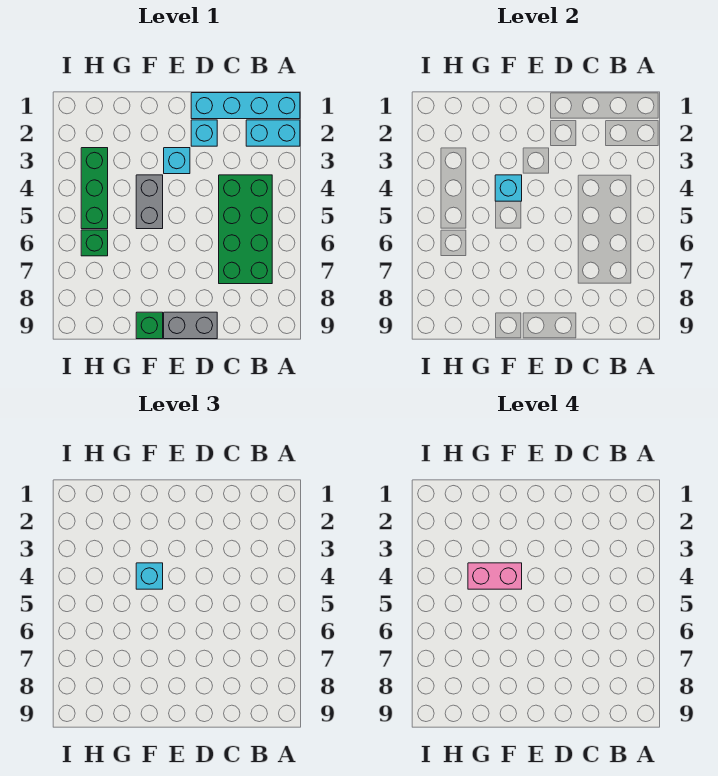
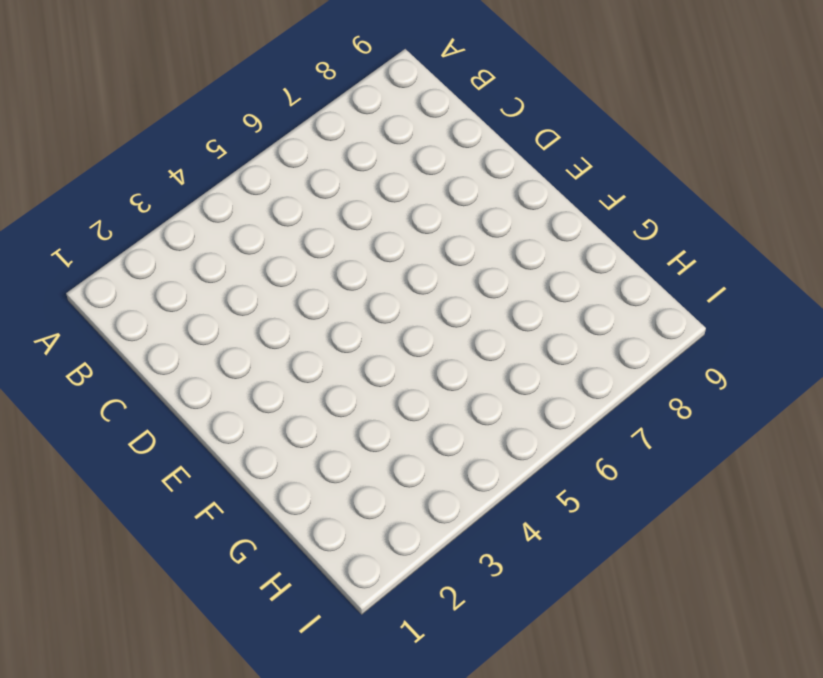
none -> cyan 1x4 brick [191,93,300,119]
none -> cyan 1x2 brick [246,120,300,146]
none -> green 2x4 brick [219,175,272,284]

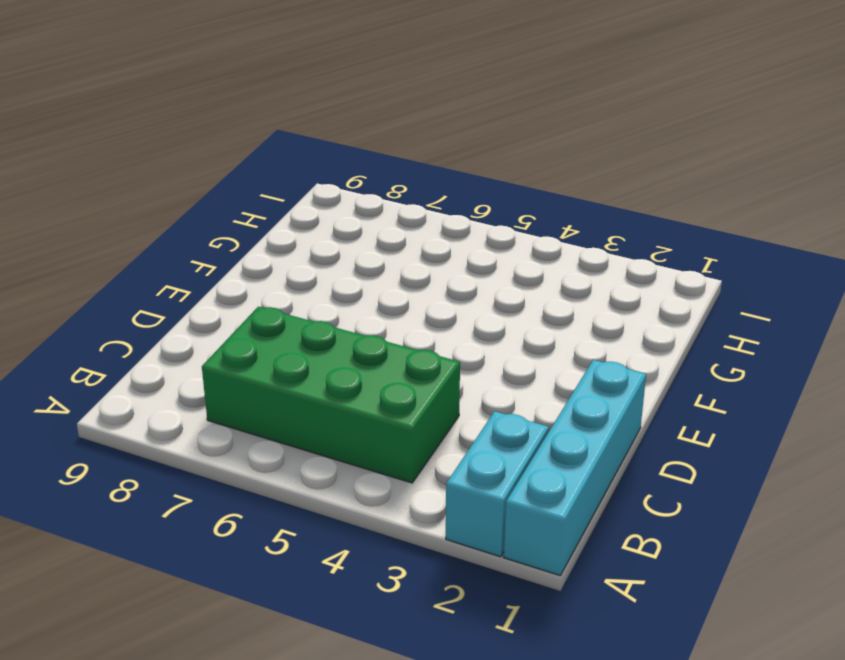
none -> cyan 1x1 brick [191,120,217,146]
none -> grey 1x2 brick [164,312,217,339]
none -> cyan 1x1 brick [164,148,190,174]

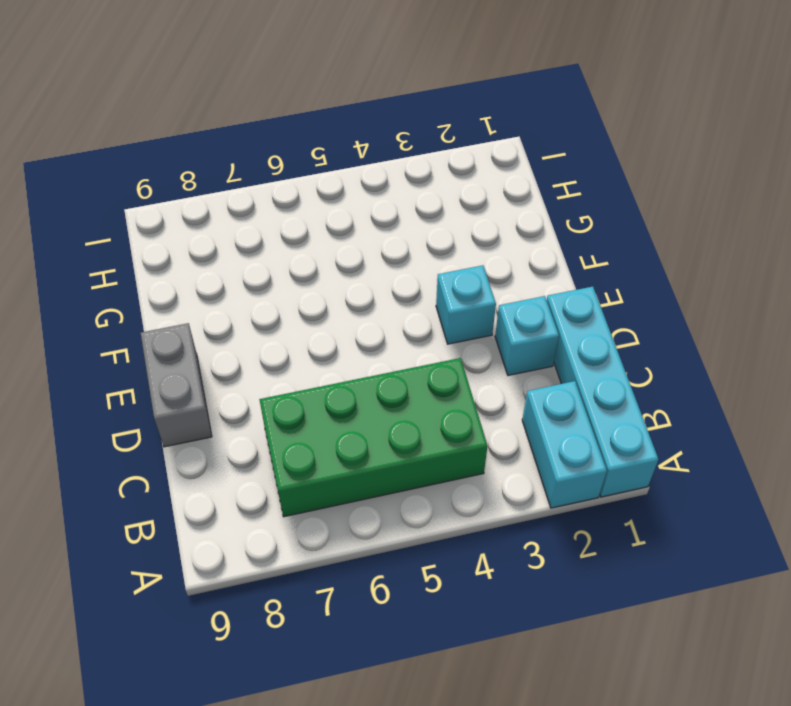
none -> grey 1x2 brick [136,175,163,229]
none -> green 1x1 brick [136,312,163,339]
none -> green 1x3 brick [81,148,108,229]

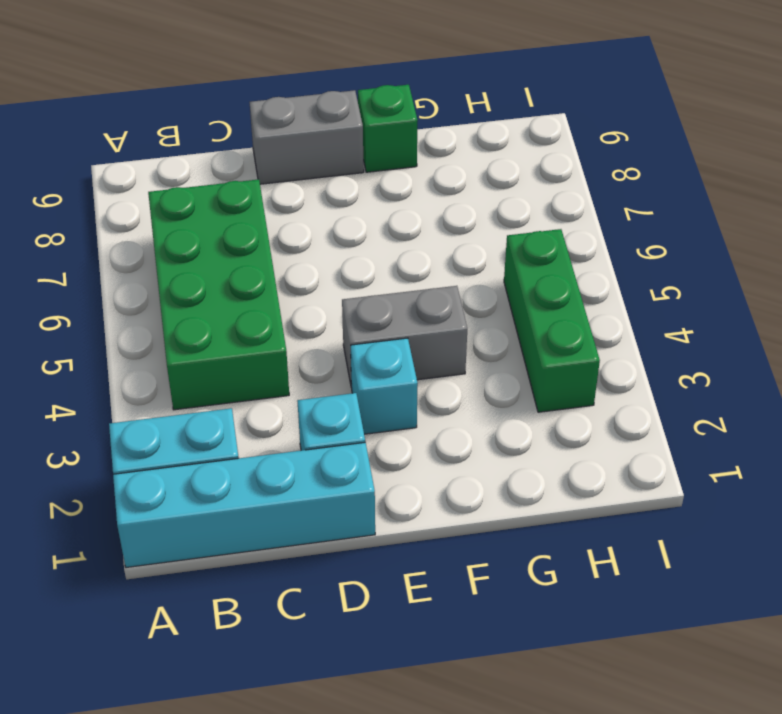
grey 1x2 brick [342,286,467,388] -> grey 1x2 brick turned to [136,175,163,229]
none -> green 1x1 brick [81,230,108,256]
none -> cyan 1x1 brick [495,175,522,201]
none -> cyan 1x1 brick [136,563,163,589]

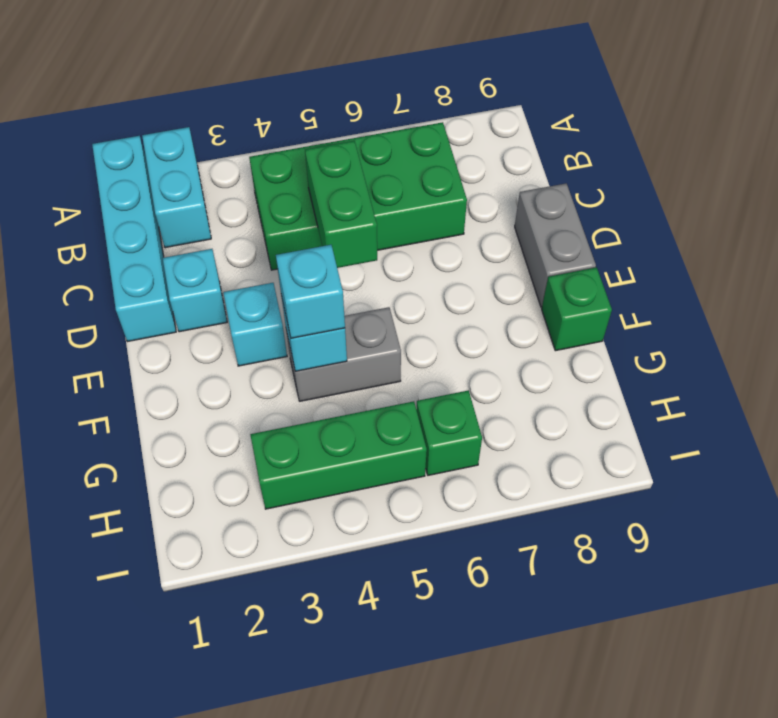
green 1x2 brick [305,141,377,268] -> none
none -> pink 1x2 brick [468,563,522,589]

